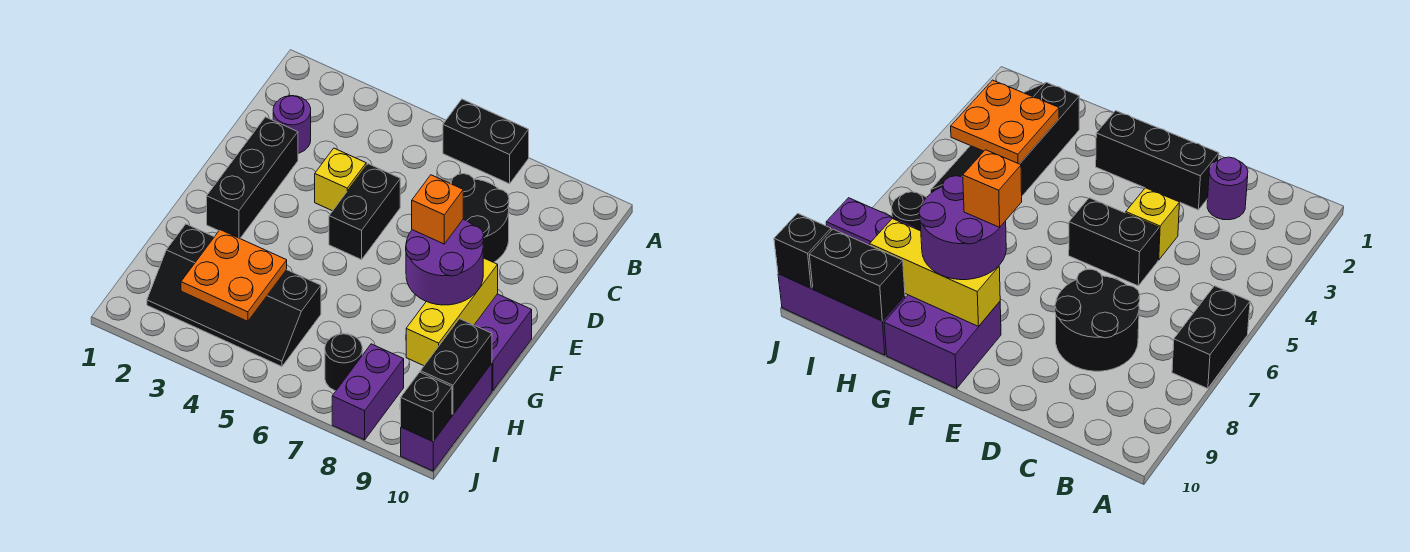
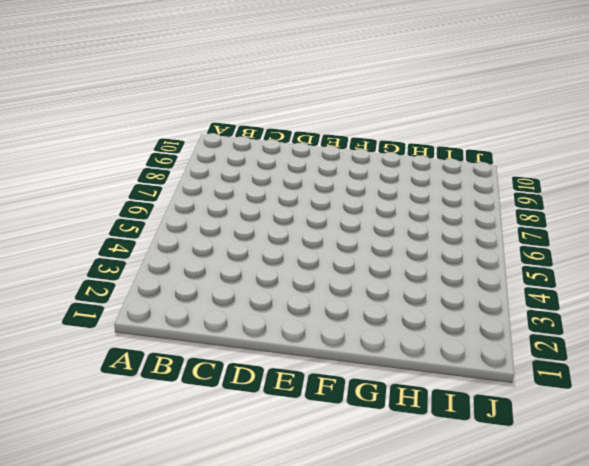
none -> black 1x2 brick [443,99,529,184]
none -> purple 1x1 round brick [273,96,311,153]
none -> black 2x2 round brick [450,174,509,262]

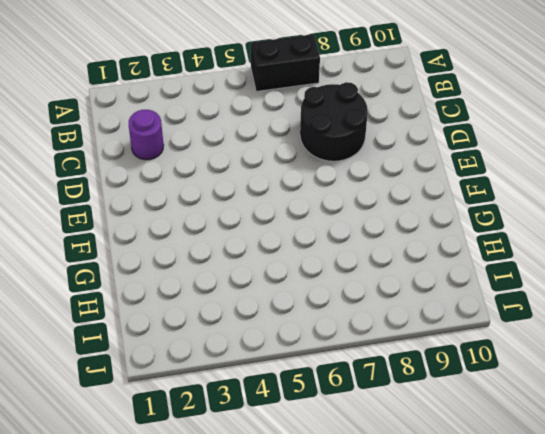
none -> black 1x3 brick [207,117,298,238]
none -> yellow 1x1 brick [315,148,366,211]
none -> black 1x2 brick [329,164,400,260]

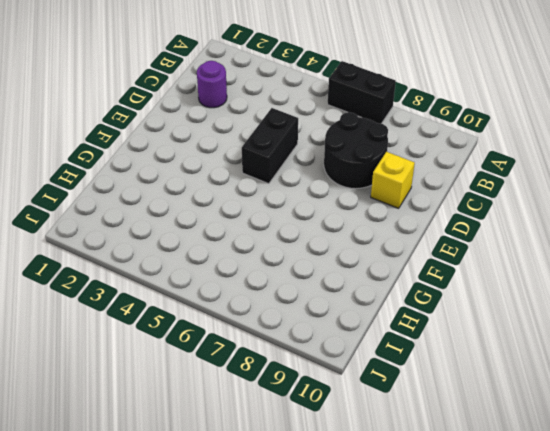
yellow 1x1 brick [371,152,415,208] -> yellow 1x1 brick moved to [315,148,366,211]
none -> black 1x3 brick [207,117,298,238]
none -> purple 2x2 brick [475,294,532,391]
none -> black 2x4 slope [147,224,321,367]

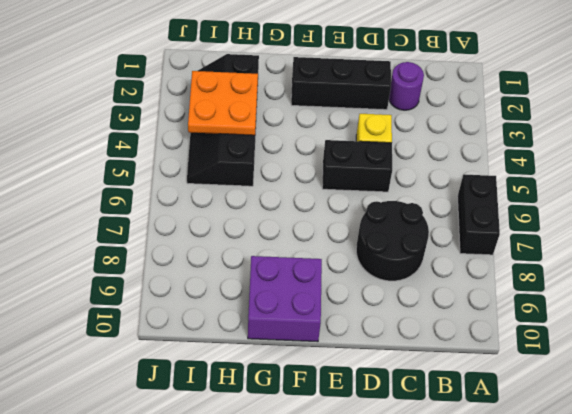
none -> purple 1x3 brick [401,363,492,471]
none -> black 1x1 round brick [325,334,362,391]
none -> purple 1x2 brick [332,344,404,440]

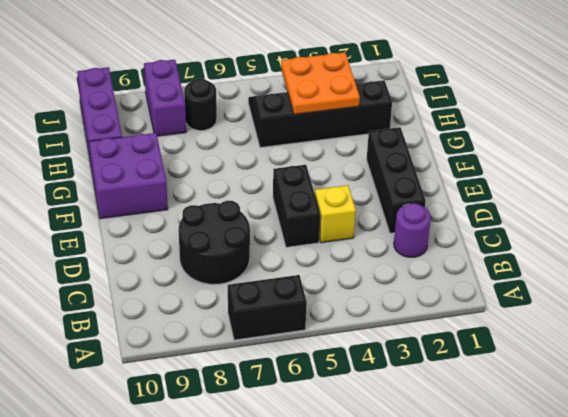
none -> yellow 1x3 brick [406,258,498,366]
none -> black 1x2 brick [421,319,492,415]
none -> black 1x1 brick [400,372,452,441]

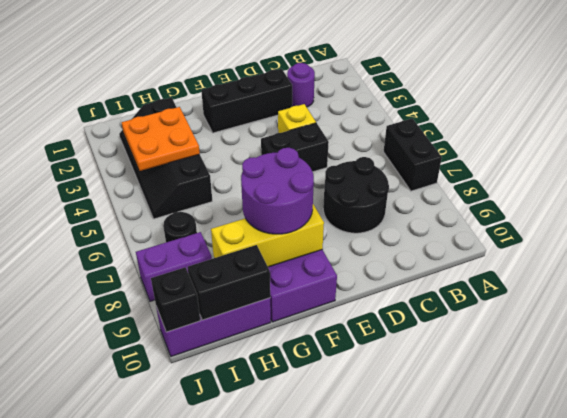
none -> orange 1x1 brick [412,175,463,244]

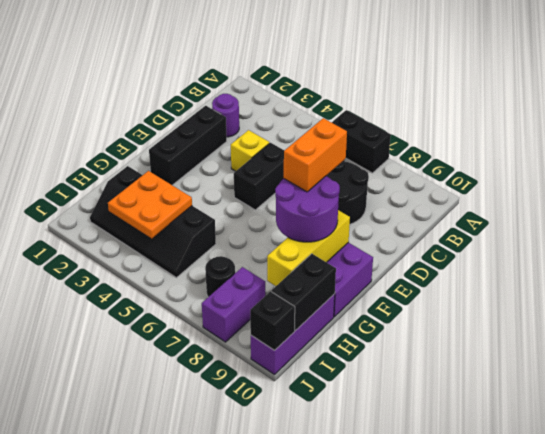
orange 1x2 brick [284,118,347,192] -> orange 1x1 brick [412,175,463,244]

